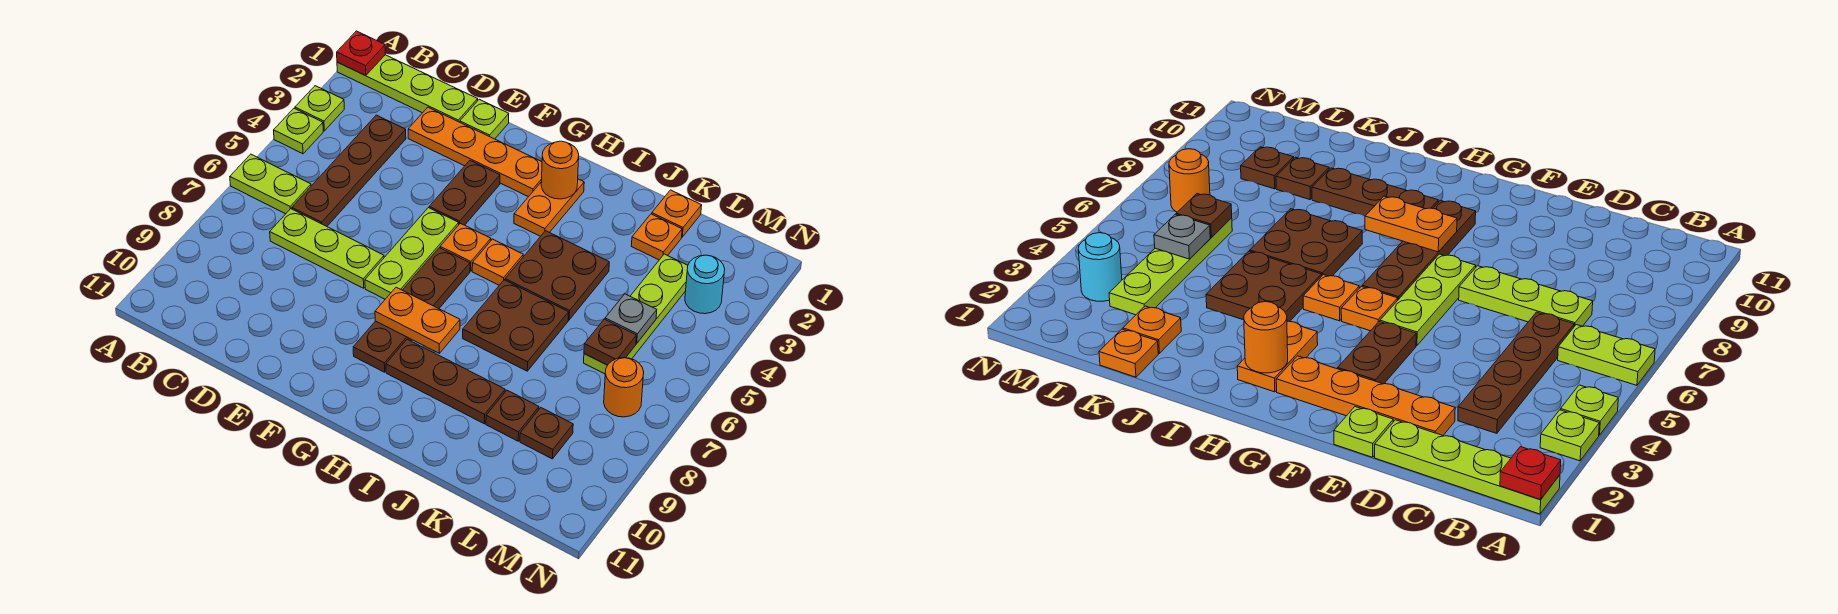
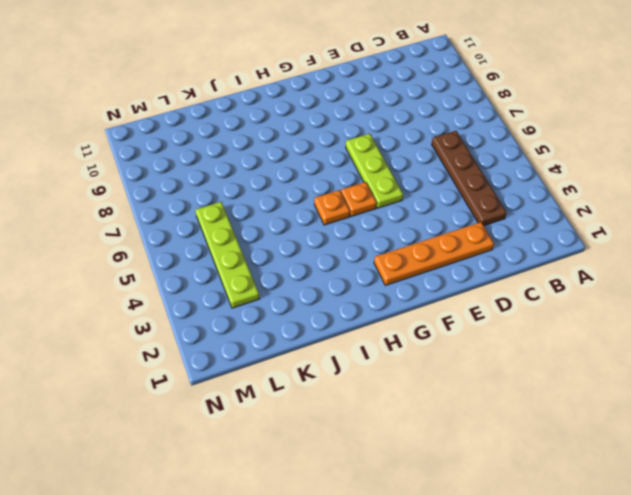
none -> lime 1x4 plate [337,55,478,122]
none -> lime 1x1 plate [295,86,344,131]
none -> lime 1x1 plate [274,108,323,154]

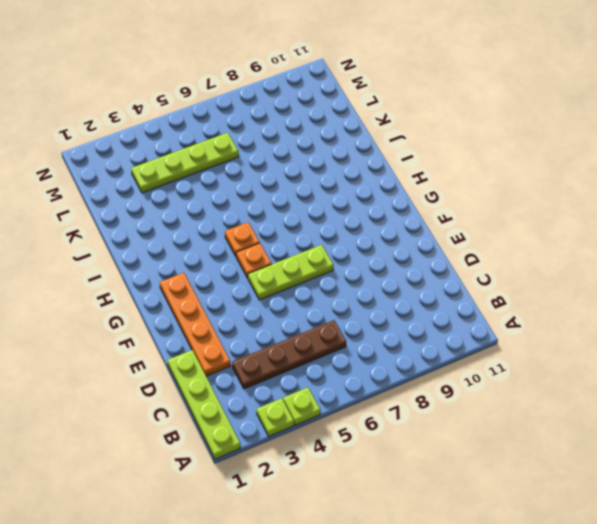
none -> lime 1x2 plate [230,154,311,214]
none -> lime 1x3 plate [270,209,384,288]
none -> lime 1x1 plate [460,99,509,139]

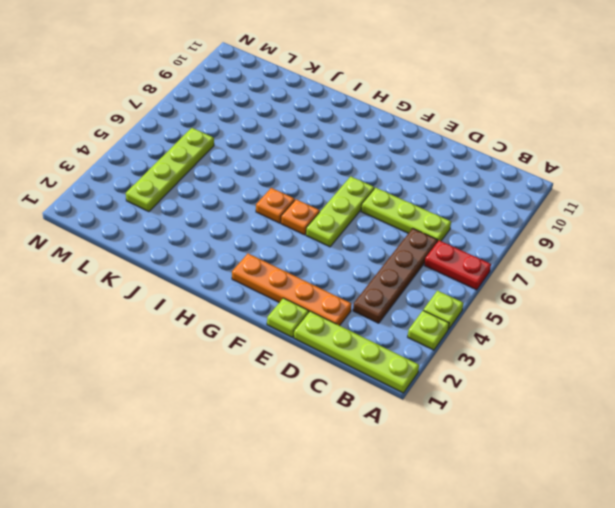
red 1x2 plate [424,240,491,290] -> lime 1x2 plate [230,154,311,214]
none -> brown 1x2 plate [429,161,500,225]
none -> brown 1x4 plate [353,248,470,372]
none -> orange 1x2 plate [514,179,584,236]

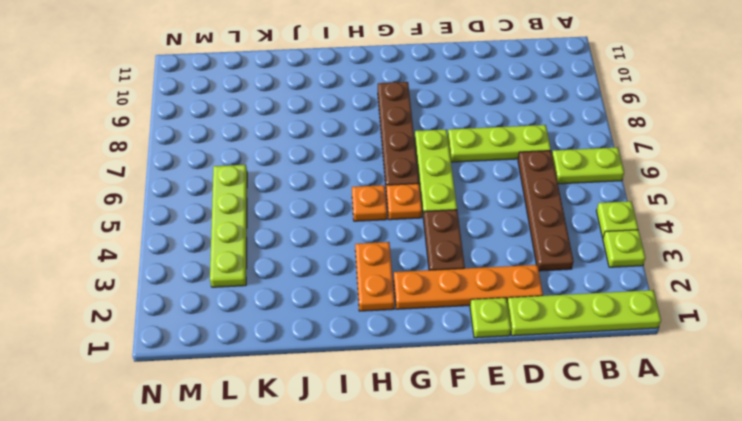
none -> brown 1x3 plate [386,339,505,424]
none -> brown 2x2 plate [505,231,609,320]
none -> brown 2x2 plate [463,280,569,371]

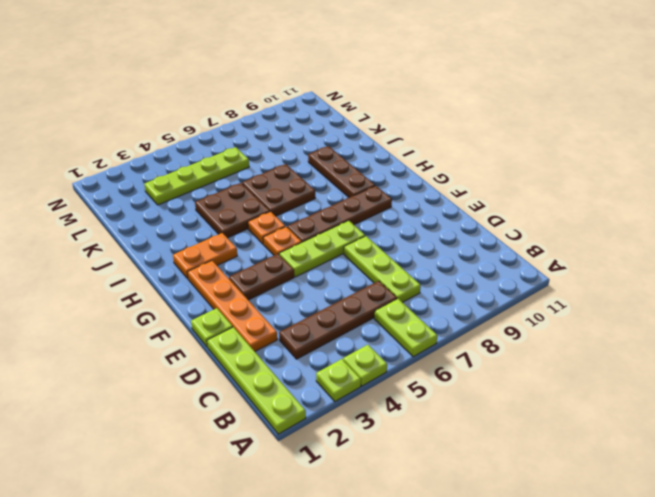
none -> orange 1x1 plate [652,190,702,237]
none -> orange 1x1 plate [631,214,682,260]
none -> brown 1x1 plate [486,390,539,441]

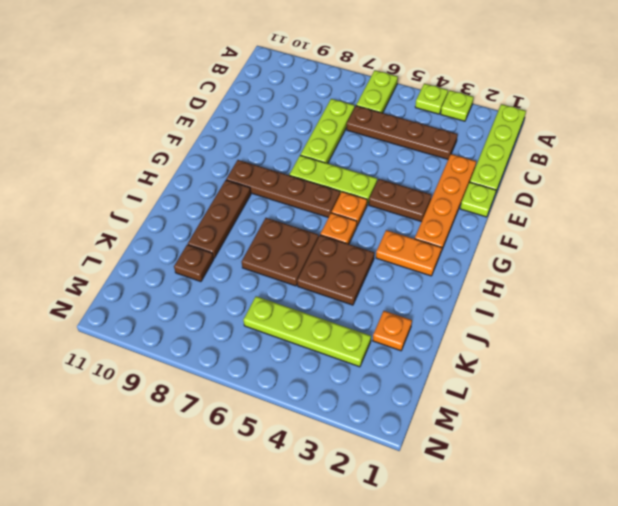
none -> orange 1x1 plate [652,190,702,237]
none -> brown 1x1 plate [520,408,573,459]
none -> cyan 1x1 round brick [685,255,725,314]

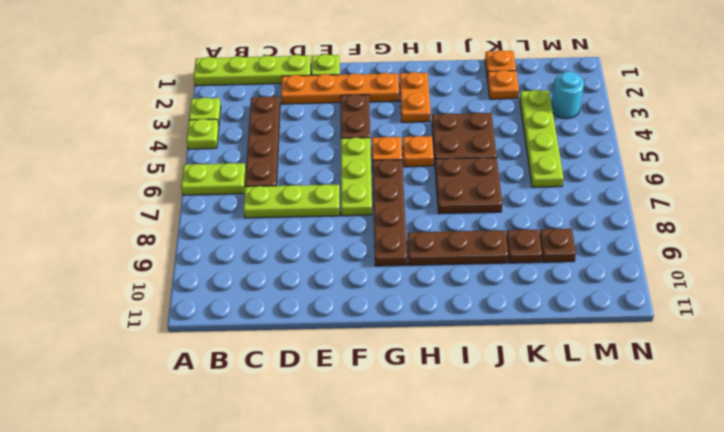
none -> orange 1x1 round brick [604,358,644,417]
none -> red 1x1 plate [337,31,385,76]
none -> orange 1x2 plate [375,287,460,353]

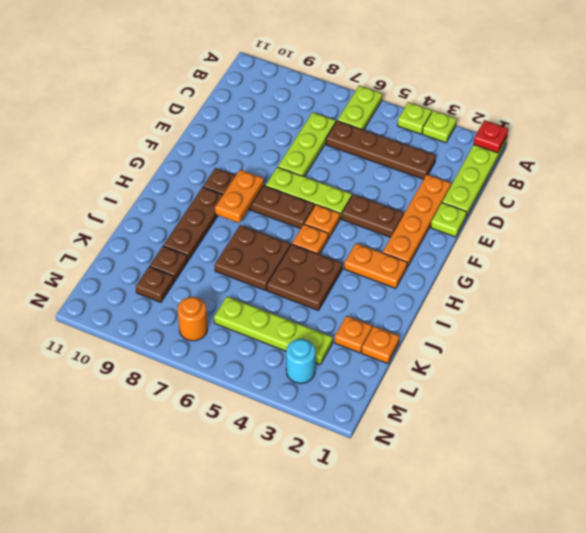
none -> orange 1x1 round brick [541,141,579,199]
none -> grey 1x1 plate [605,294,657,343]
none -> brown 1x1 plate [584,319,636,365]

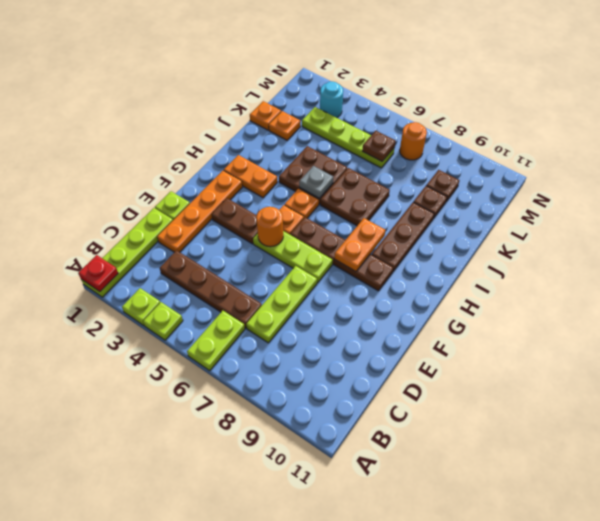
orange 1x1 round brick [256,207,283,247] -> orange 1x1 round brick moved to [541,141,579,199]
grey 1x1 plate [299,166,333,198] -> grey 1x1 plate moved to [605,294,657,343]

